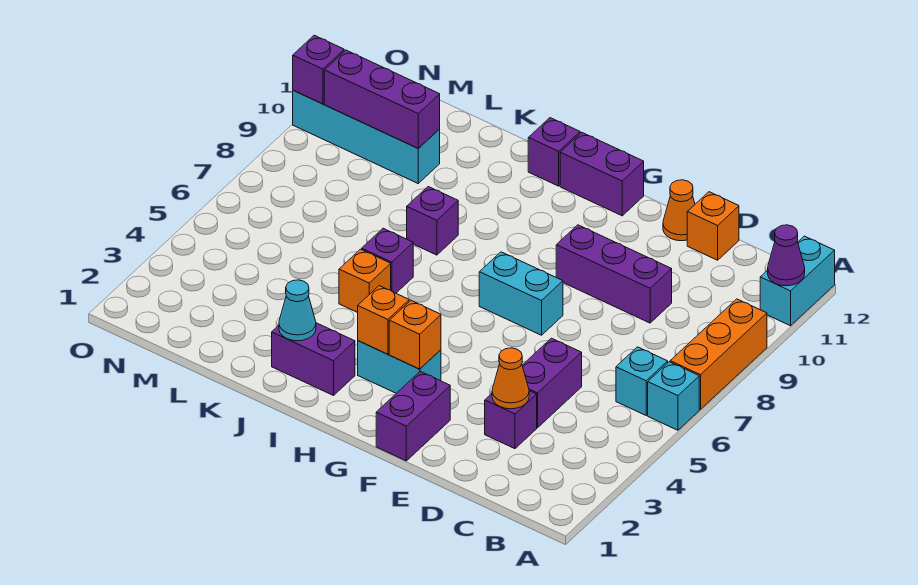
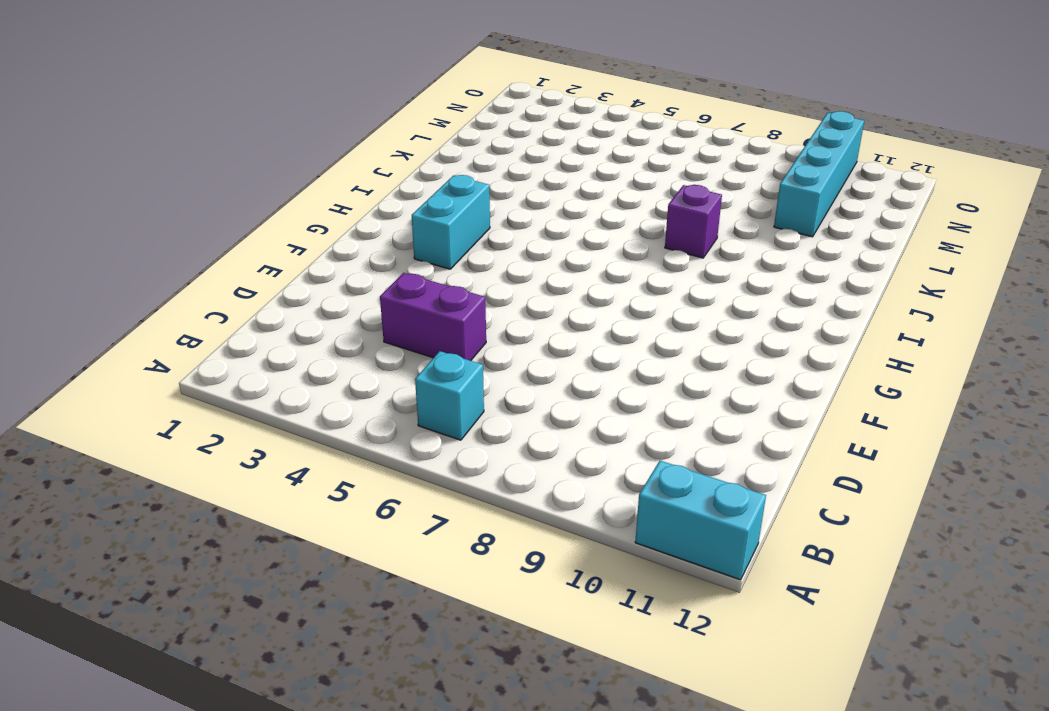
none -> cyan 1x1 brick [648,362,699,430]
none -> orange 1x3 brick [670,299,767,409]
none -> purple 1x1 brick [485,391,537,449]

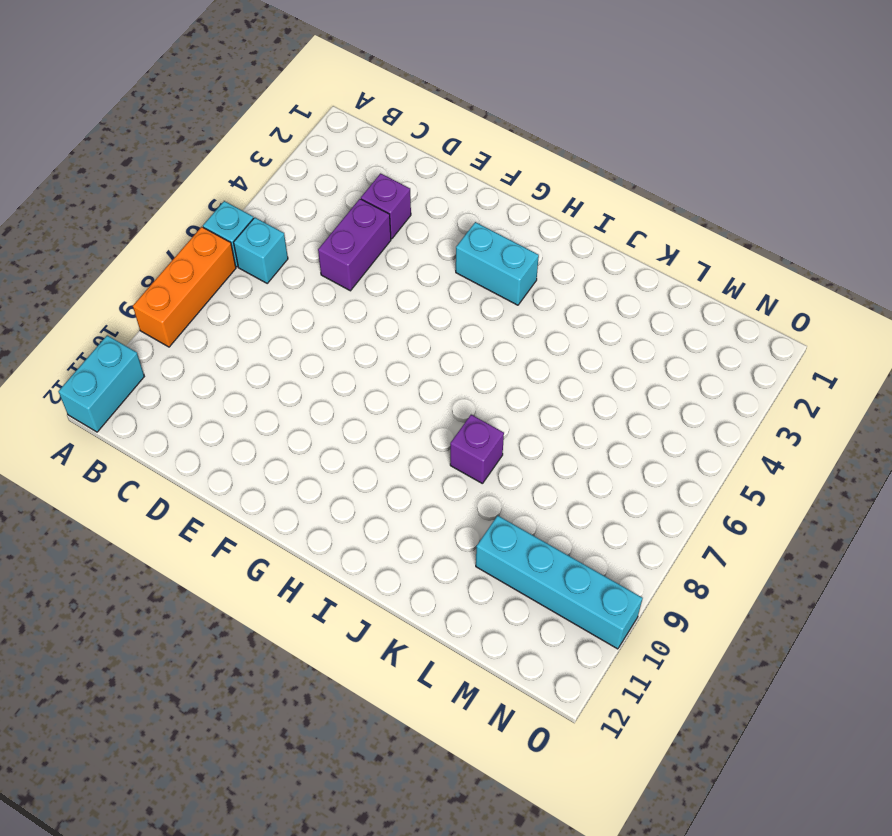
none -> purple 1x3 brick [556,225,672,323]
none -> orange 1x1 brick [687,192,739,260]
none -> orange 1x1 cone [663,180,695,241]

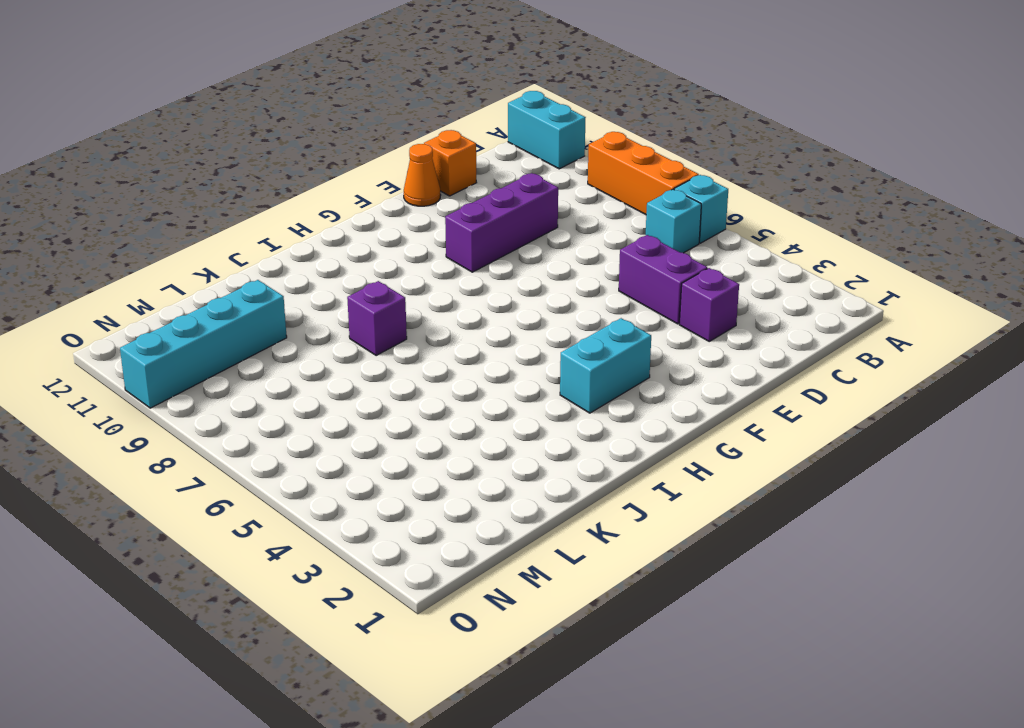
none -> purple 1x2 brick [376,371,450,461]
none -> cyan 1x2 brick [479,252,563,335]
none -> purple 1x2 brick [560,132,644,216]

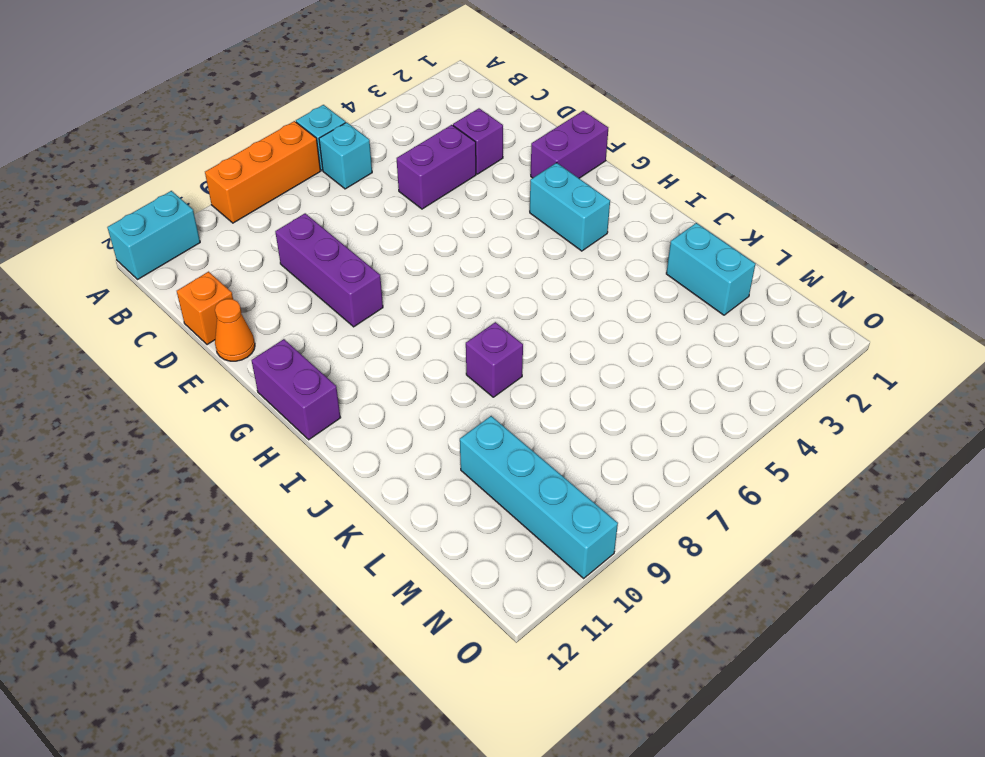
cyan 1x2 brick [666,223,755,315] -> cyan 1x2 brick moved to [479,252,563,335]
none -> purple 1x2 brick [272,323,355,395]
none -> purple 1x1 brick [528,118,580,186]
none -> orange 1x1 brick [339,249,391,313]

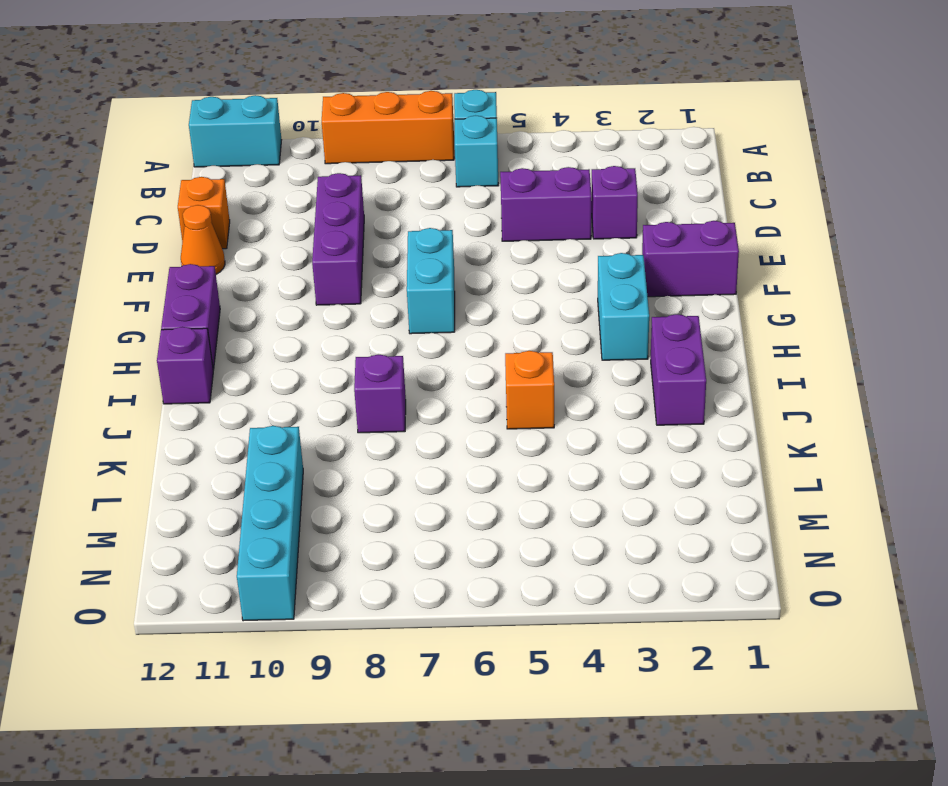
none -> purple 1x1 brick [362,228,413,293]
none -> purple 1x1 cone [768,225,805,286]
none -> orange 1x1 cone [492,348,529,409]

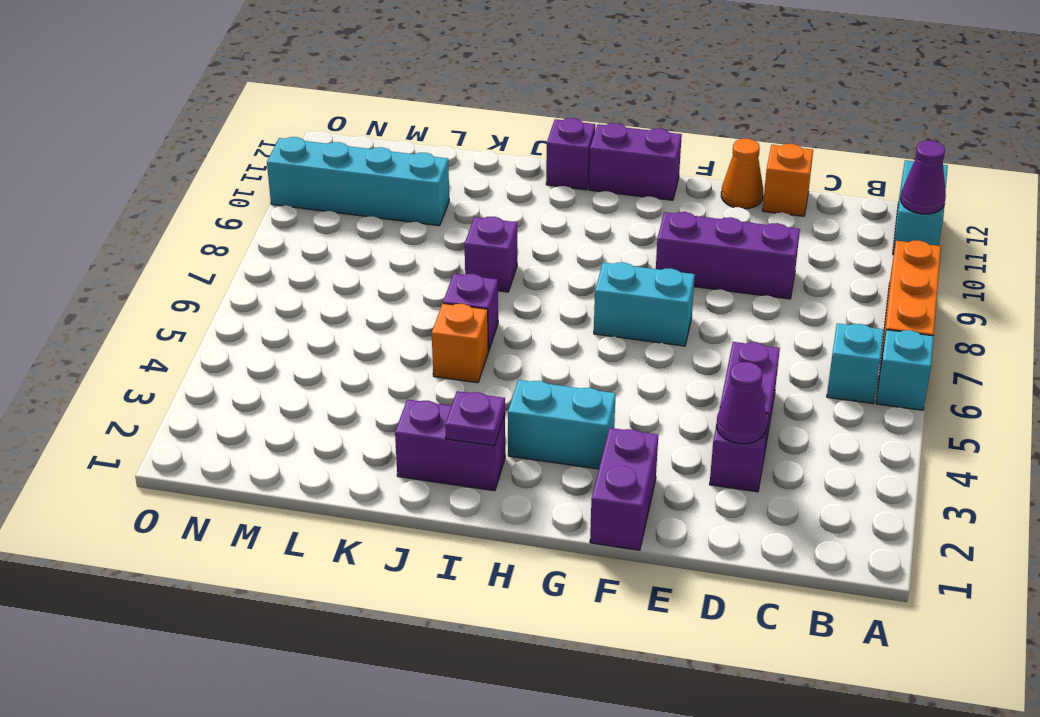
purple 1x1 cone [717,362,767,444] -> orange 1x1 cone [492,348,529,409]
purple 1x1 plate [445,391,505,446] -> none
none -> orange 1x1 brick [389,300,441,369]
none -> orange 1x1 brick [358,286,409,354]
none -> cyan 1x1 cone [279,280,316,341]

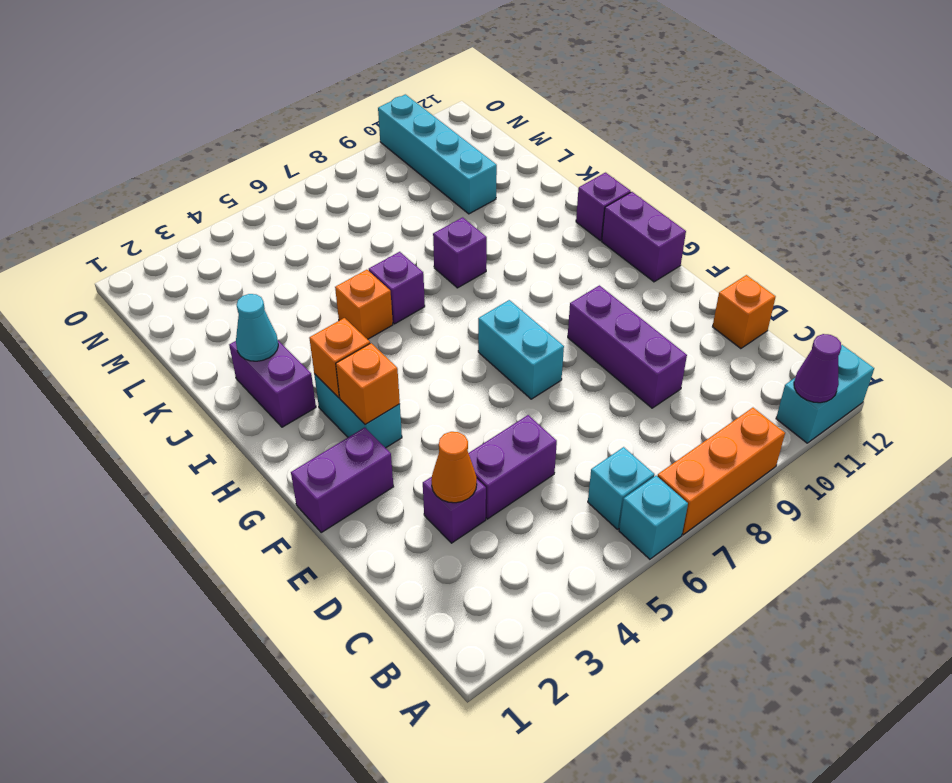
none -> orange 1x1 cone [663,180,695,241]
none -> purple 1x3 brick [324,50,440,148]
none -> purple 1x1 brick [293,35,344,104]

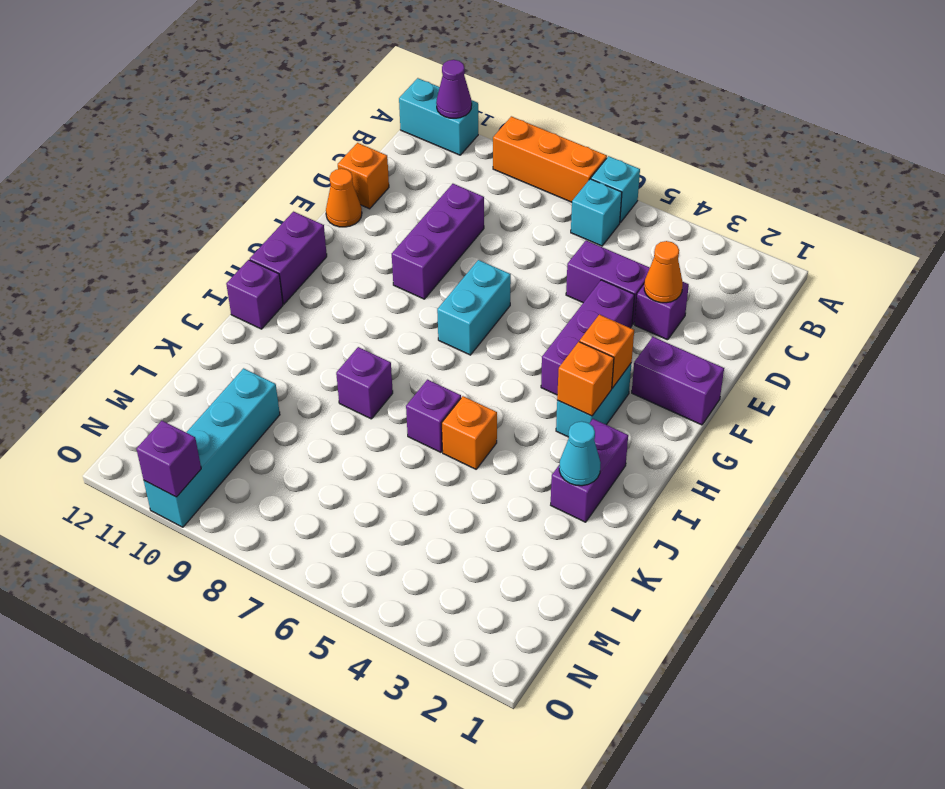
purple 1x3 brick [541,280,634,395] -> purple 1x3 brick moved to [324,50,440,148]

